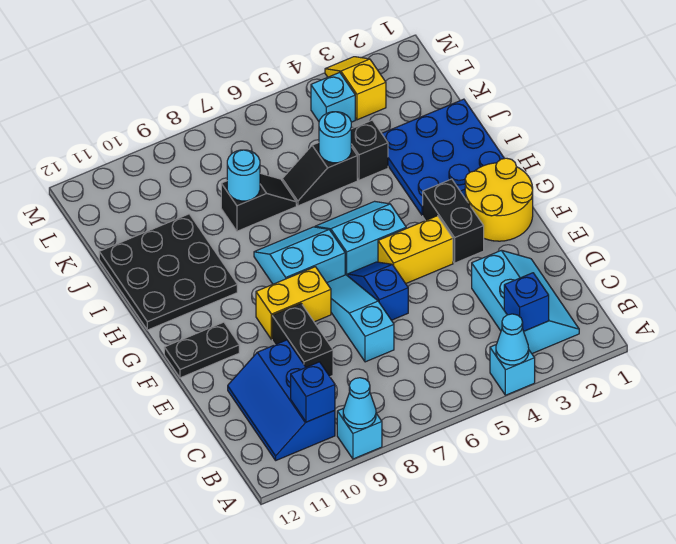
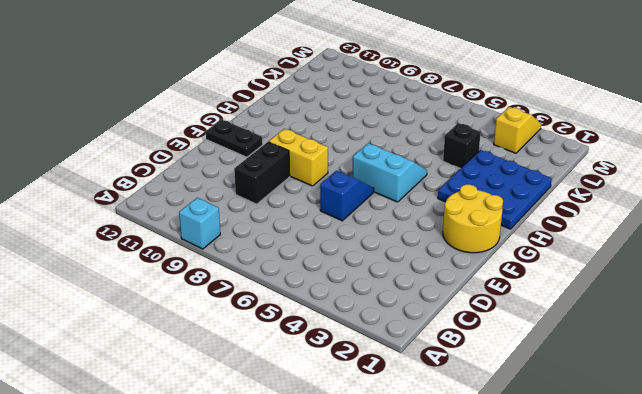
none -> cyan 1x1 brick [490,345,535,395]
none -> cyan 2x3 slope [472,250,579,354]
none -> blue 2x3 slope [228,340,335,460]

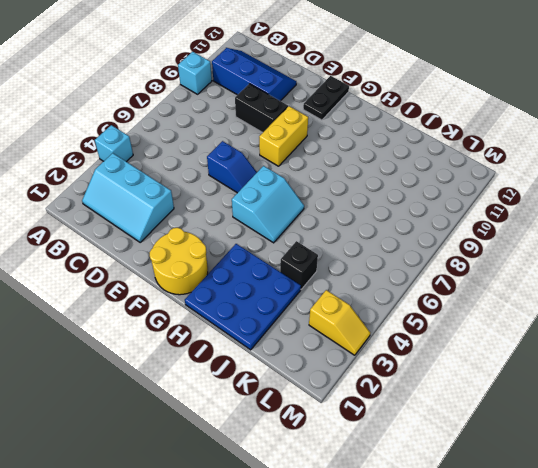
none -> cyan 1x3 slope [327,275,394,362]
none -> black 1x2 brick [423,179,484,263]
none -> yellow 1x2 brick [378,216,453,284]

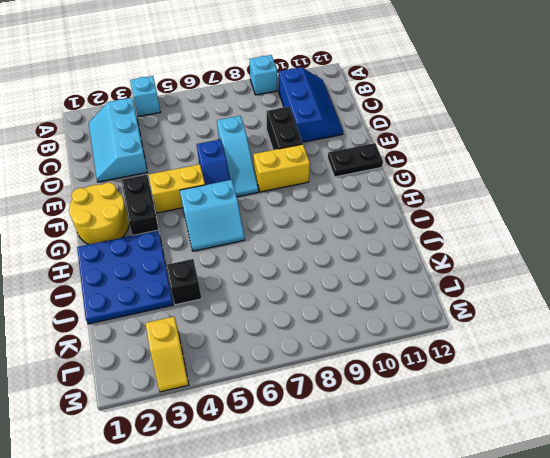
none -> cyan 2x2 slope [254,227,345,284]
none -> black 3x3 plate [99,214,237,330]
none -> black 1x2 slope [282,143,357,206]

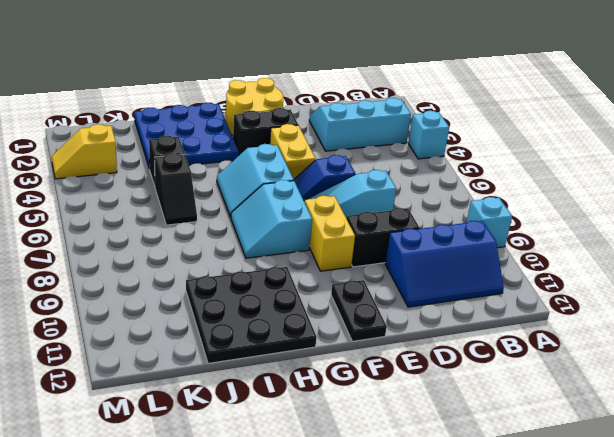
none -> black 1x2 slope [221,173,296,231]
none -> cyan 1x1 brick [311,72,355,122]
none -> cyan 1x1 cone [496,314,529,365]

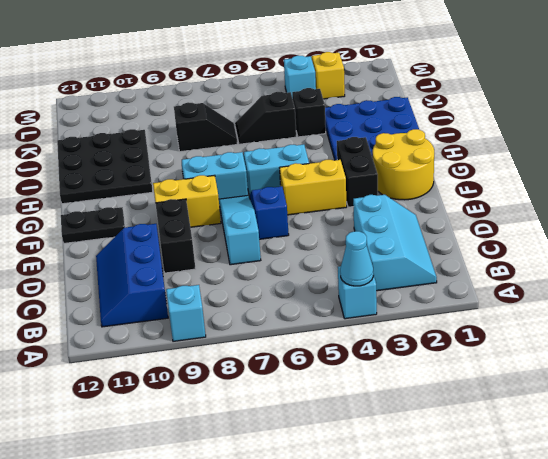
none -> cyan 1x1 cone [343,378,376,429]
none -> blue 1x1 brick [504,273,549,331]
none -> blue 1x1 brick [291,362,335,422]

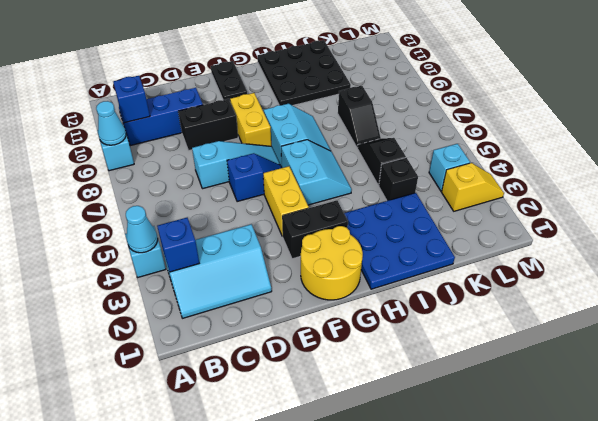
none -> cyan 1x1 round brick [319,112,351,163]
none -> cyan 1x1 round brick [227,150,260,201]

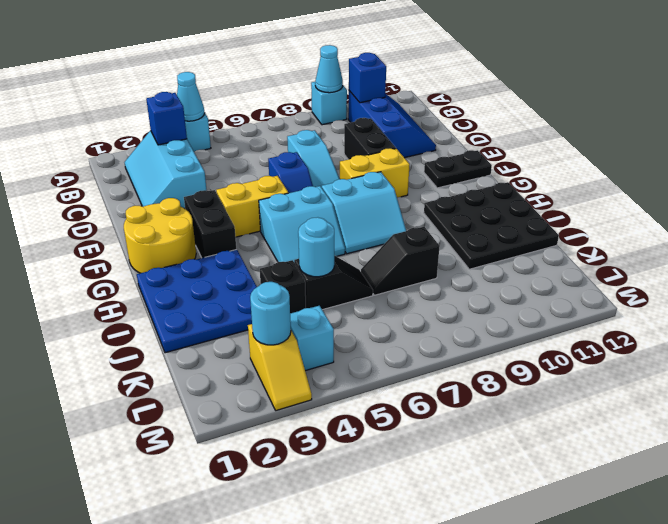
cyan 1x1 round brick [250,282,291,345] -> cyan 1x1 round brick moved to [227,150,260,201]

